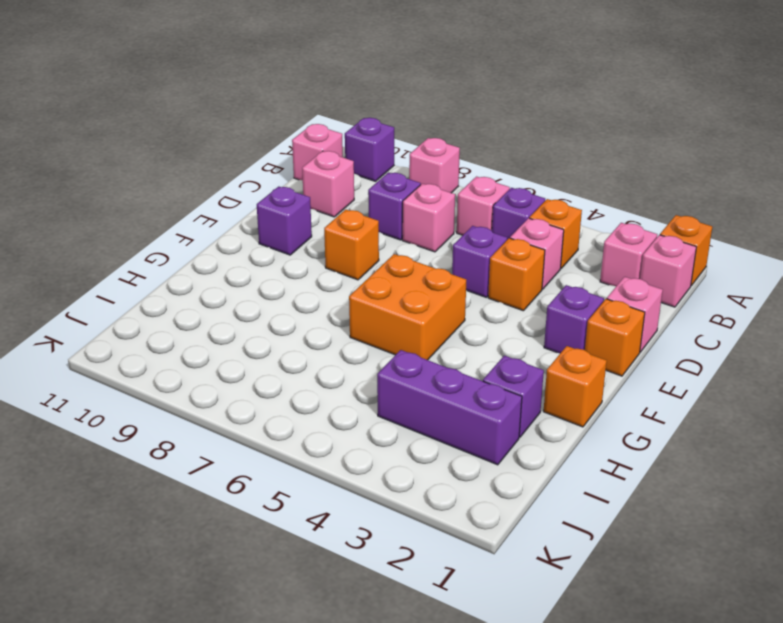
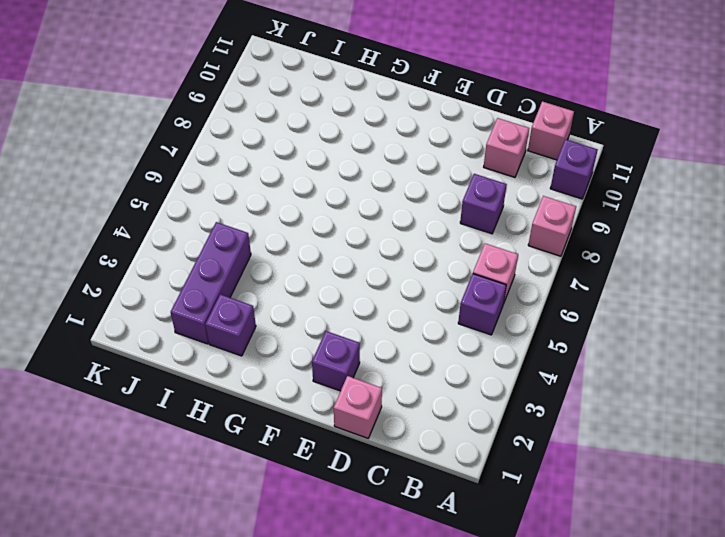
none -> orange 1x1 brick [660,215,712,286]
none -> pink 1x1 brick [640,235,696,307]
none -> pink 1x1 brick [600,223,657,286]

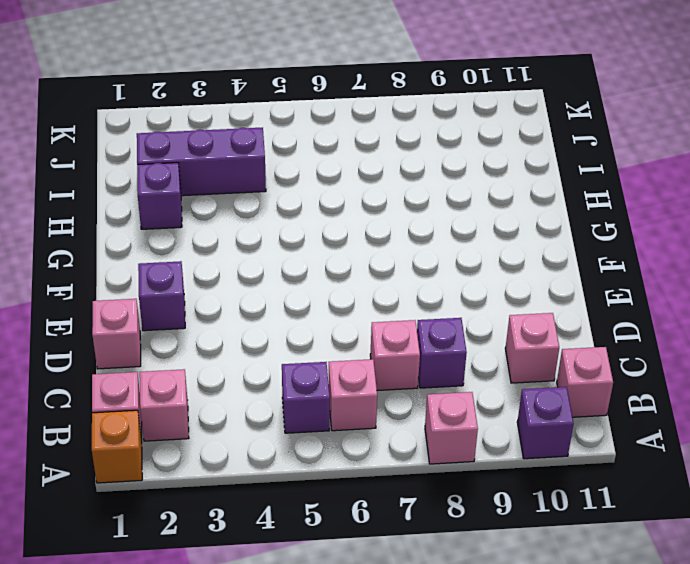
none -> orange 1x1 brick [529,199,582,268]
none -> pink 1x1 brick [510,218,564,289]
none -> orange 1x1 brick [488,238,545,311]

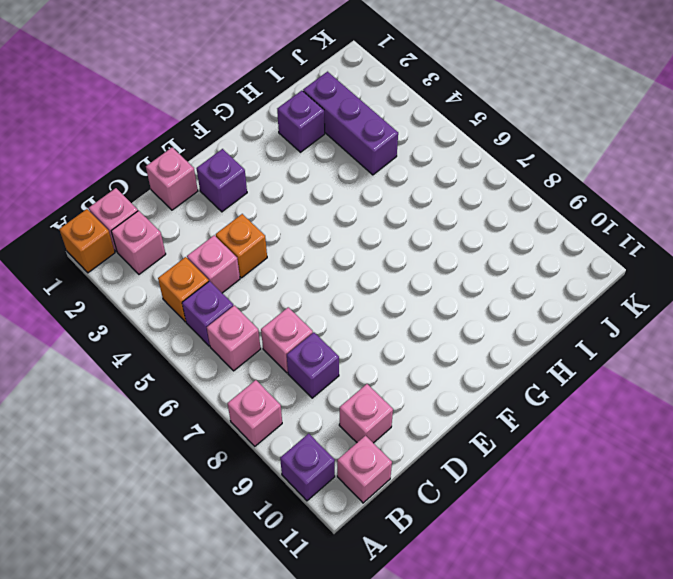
none -> purple 1x1 brick [452,226,507,297]
none -> orange 1x1 brick [585,299,645,376]
none -> orange 1x1 brick [324,210,379,280]

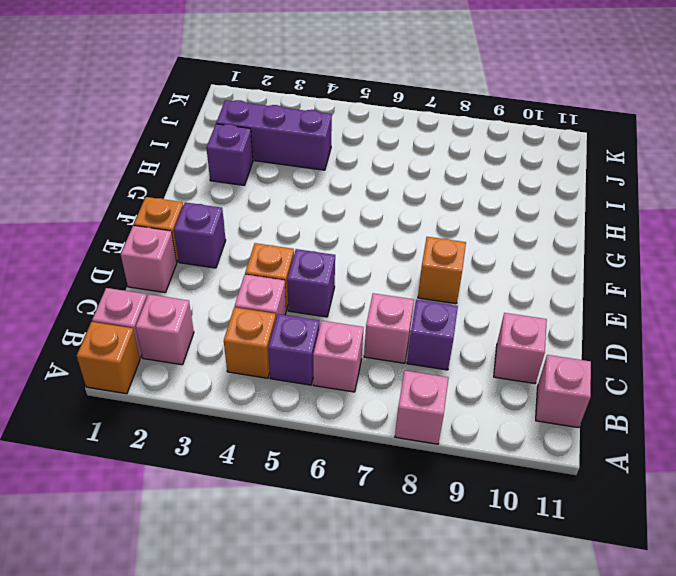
none -> purple 1x1 brick [345,118,394,181]
none -> purple 1x1 brick [257,187,312,255]
none -> orange 2x2 brick [349,254,466,360]

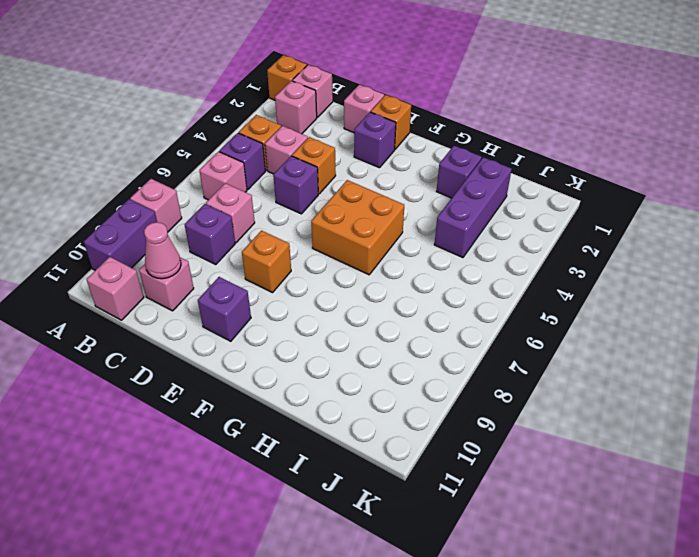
purple 1x2 brick [84,199,157,270] -> purple 1x1 brick [345,118,394,181]
pink 1x1 cone [144,222,181,279] -> none
none -> orange 1x1 brick [543,346,607,427]

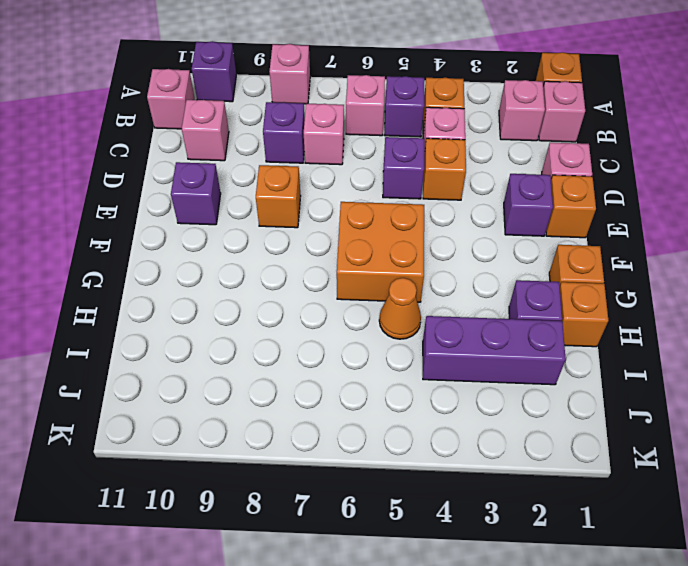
orange 1x1 brick [560,282,608,347] -> none
orange 1x1 cone [379,278,421,339] -> none

